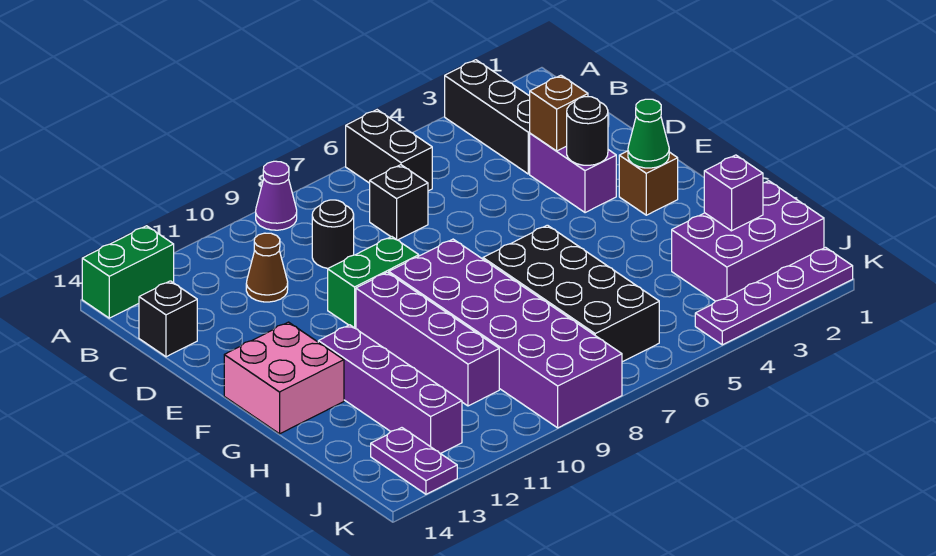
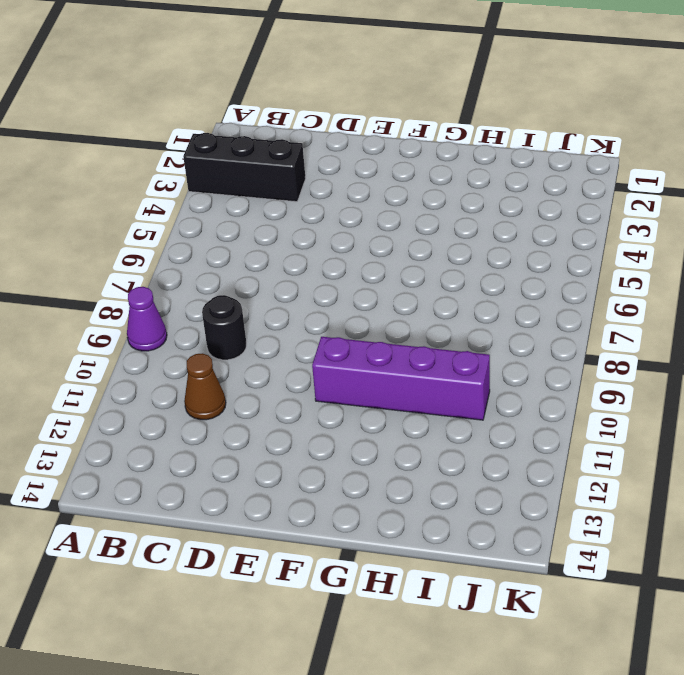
none -> black 1x2 brick [346,110,432,191]
none -> green 1x2 brick [82,226,174,318]
none -> black 1x1 brick [370,165,428,240]

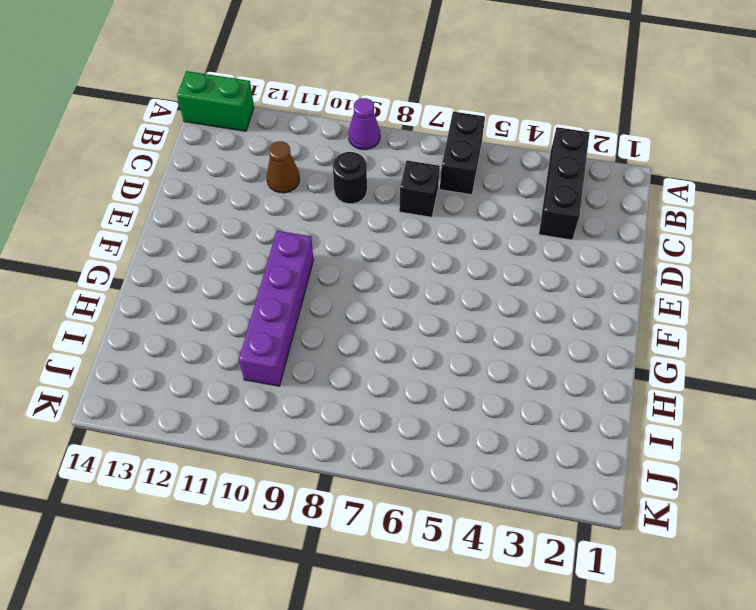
none -> black 1x1 brick [139,281,197,357]
none -> purple 1x2 brick [530,133,616,213]
none -> green 1x2 brick [328,237,419,329]

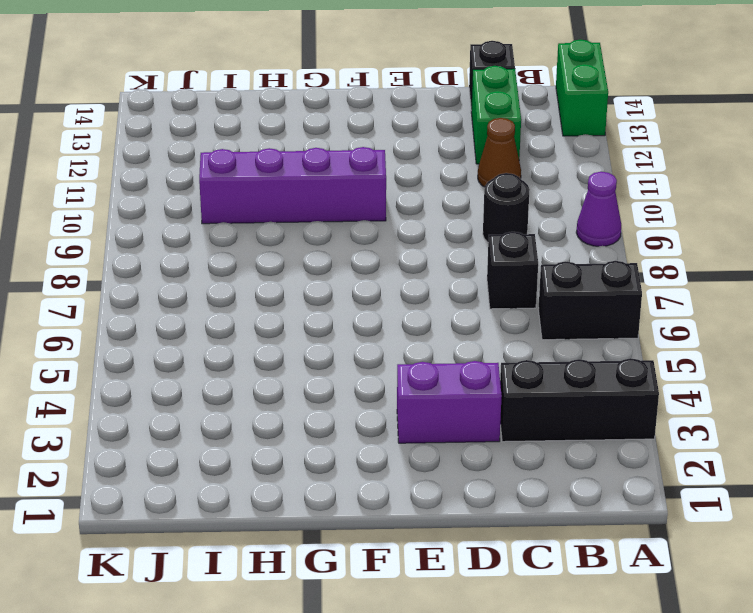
green 1x2 brick [471,66,521,164] -> green 1x2 brick moved to [328,237,419,329]
none -> brown 1x1 brick [619,151,678,215]
none -> purple 2x6 brick [389,239,622,428]
none -> pink 2x2 brick [224,322,344,434]

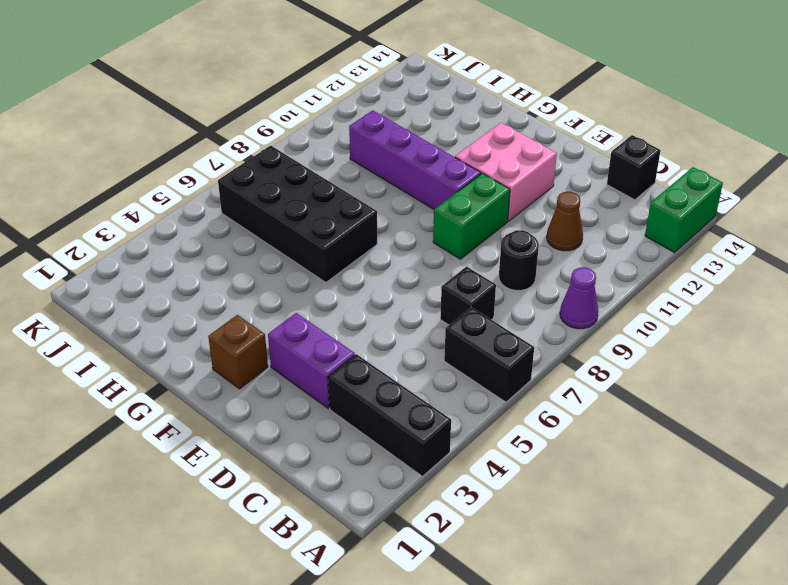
pink 2x2 brick [455,123,557,221] -> pink 2x2 brick moved to [224,322,344,434]
none -> purple 2x6 brick [389,239,622,428]
none -> purple 1x4 brick [318,325,462,454]
none -> purple 2x3 brick [672,181,824,301]

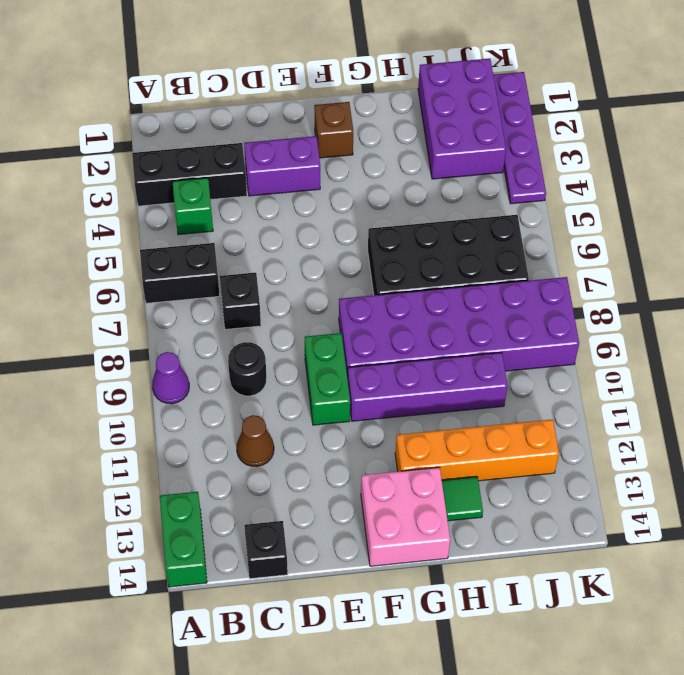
green 1x1 brick [172,178,213,235] -> none
orange 1x4 brick [395,419,559,481] -> purple 1x4 brick [318,325,462,454]
green 1x1 tile [442,477,483,521] -> none
none -> purple 1x2 plate [371,428,457,494]
none -> brown 1x1 brick [530,75,588,151]
none -> black 1x1 round brick [567,97,608,165]

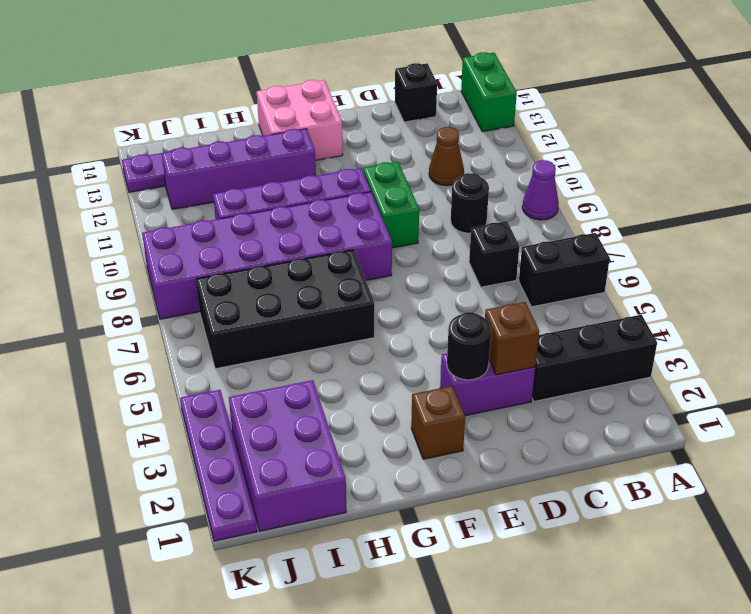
none -> green 1x1 cone [628,99,669,168]
none -> purple 1x1 brick [704,155,763,231]

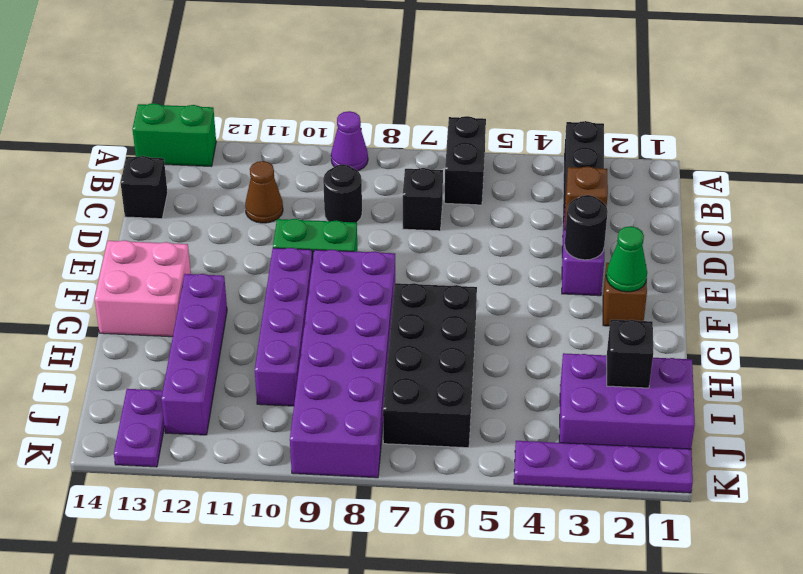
black 1x1 brick [607,320,653,388] -> purple 1x1 brick [704,155,763,231]

